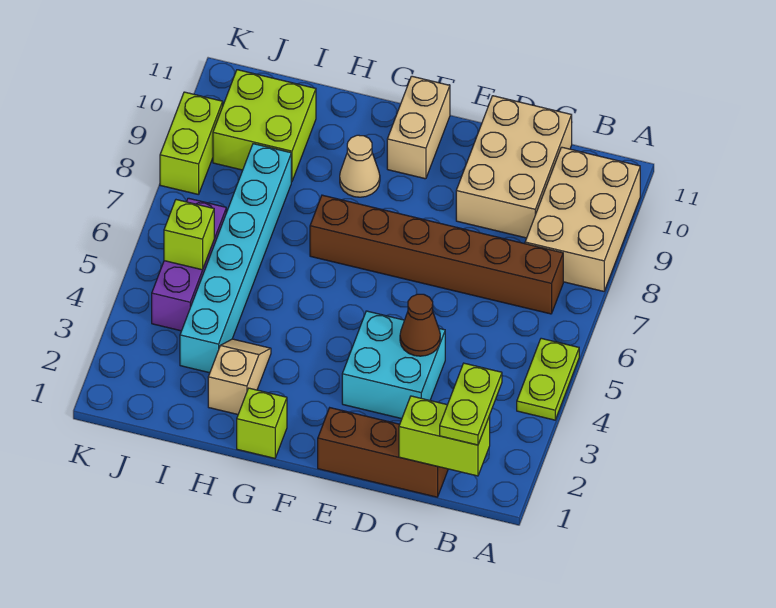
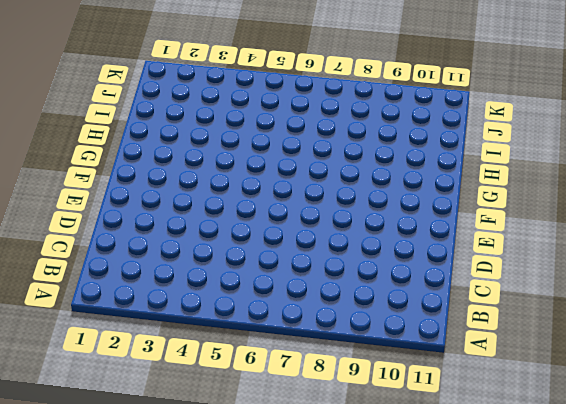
none -> lime 1x2 plate [517,338,579,420]
none -> tan 2x3 brick [525,147,640,291]
none -> brown 1x6 brick [310,195,563,314]

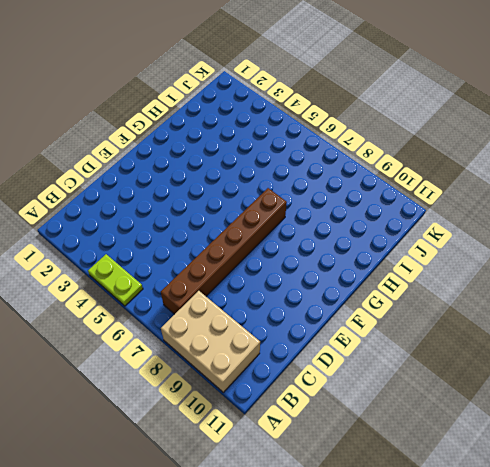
none -> brown 1x3 brick [318,408,448,497]
none -> tan 2x3 brick [456,96,572,238]
none -> cyan 2x2 brick [342,311,445,419]

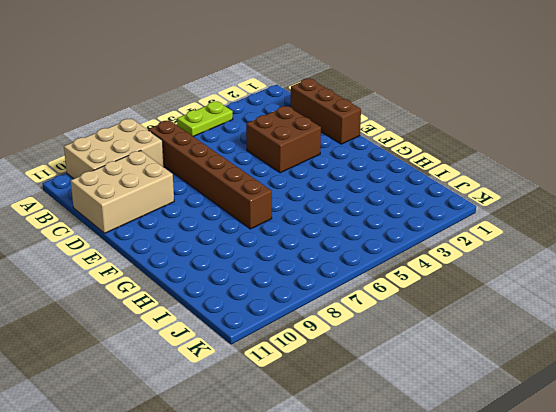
brown 2x2 brick [246,106,321,173] -> cyan 2x2 brick [342,311,445,419]
none -> tan 1x2 brick [387,76,450,179]
none -> lime 1x1 brick [237,388,287,458]
none -> tan 1x1 cone [340,135,380,197]

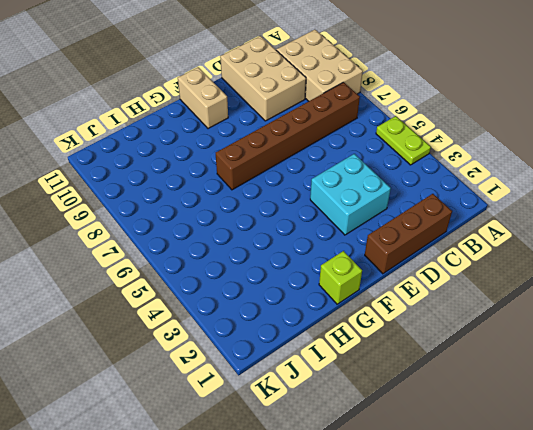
none -> tan 1x1 cone [340,135,380,197]
none -> tan 1x2 slope [208,339,271,414]
none -> cyan 1x6 brick [180,144,291,373]

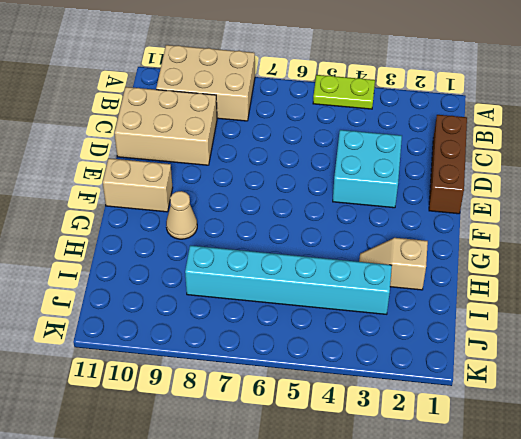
none -> brown 1x6 brick [310,195,563,314]
none -> lime 1x1 brick [237,388,287,458]
none -> lime 2x2 brick [213,70,316,182]

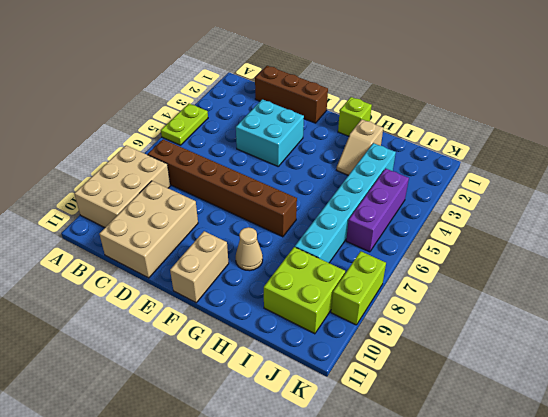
none -> lime 1x2 brick [399,396,490,476]
none -> brown 1x1 cone [400,294,440,356]
none -> lime 1x1 brick [164,200,214,270]

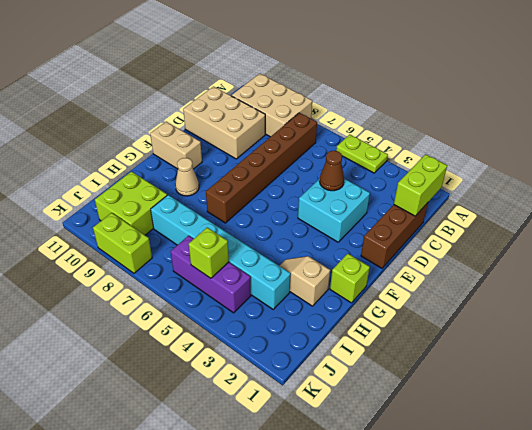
none -> lime 1x2 plate [440,363,502,445]

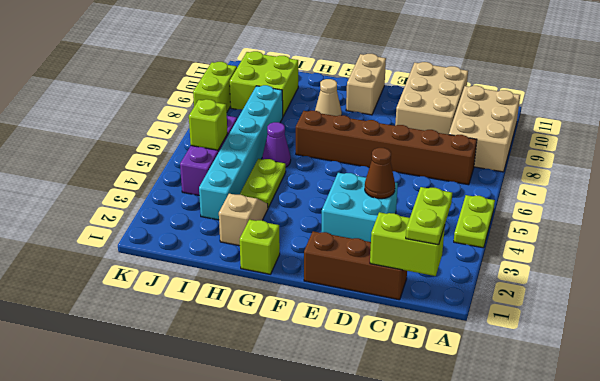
lime 1x2 plate [240,159,286,208] -> none
purple 1x1 cone [262,122,291,167] -> none

